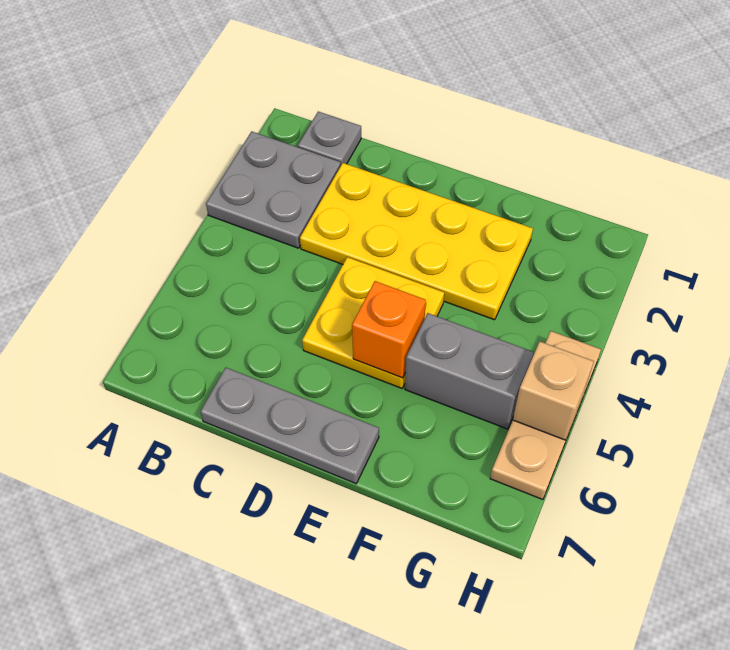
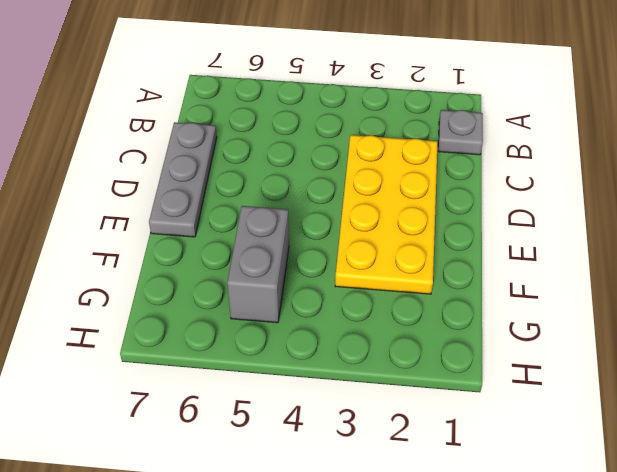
none -> grey 2x2 plate [206,131,341,248]
none -> yellow 2x2 plate [302,257,444,388]

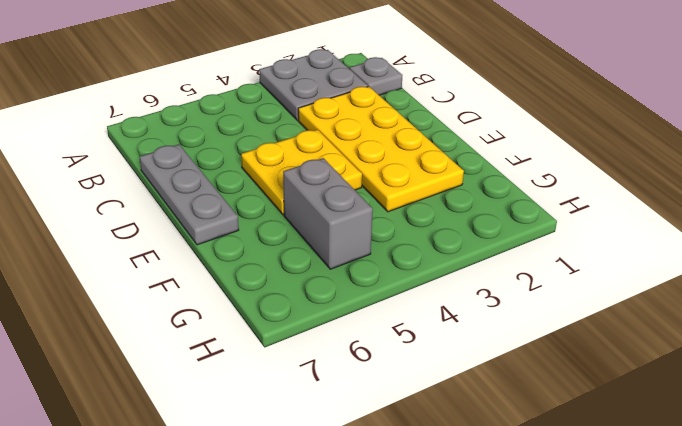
none -> tan 1x3 plate [490,331,601,500]
none -> orange 1x1 brick [352,281,426,378]

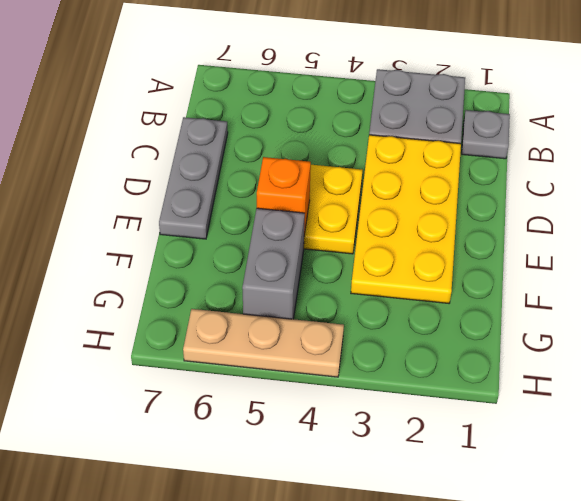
none -> tan 1x1 brick [513,342,594,440]

